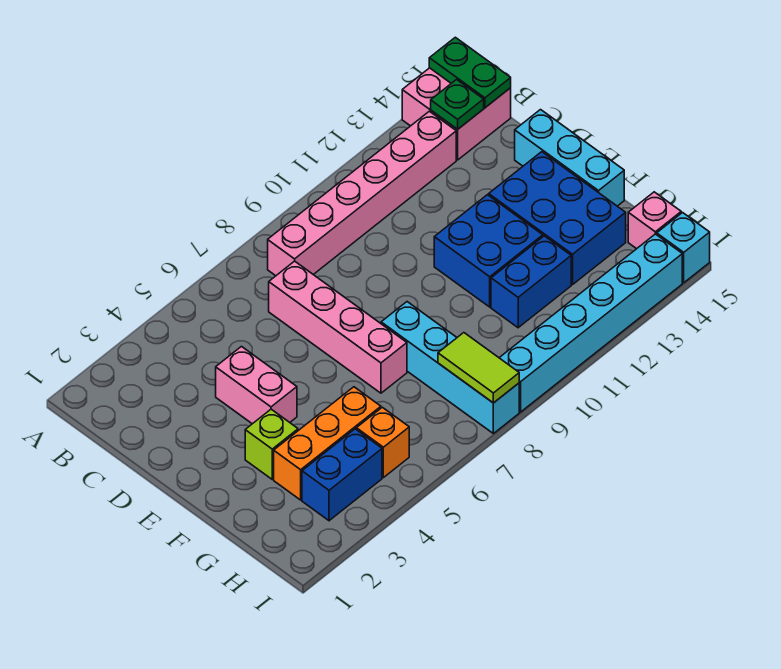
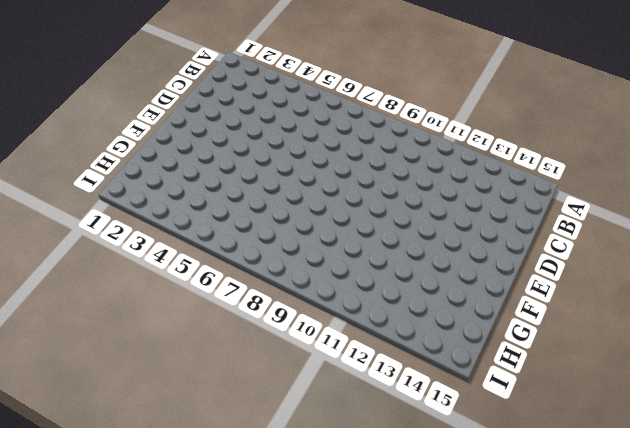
none -> pink 2x2 brick [402,68,511,160]
none -> pink 1x6 brick [268,111,456,276]
none -> pink 1x4 brick [269,261,407,393]

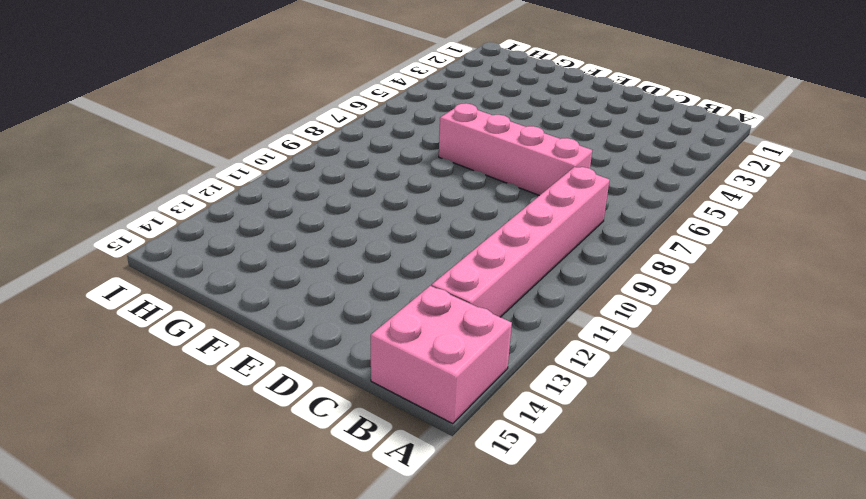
none -> pink 1x2 brick [216,347,297,424]
none -> cyan 1x3 brick [515,110,624,206]
none -> blue 2x2 brick [434,195,543,307]

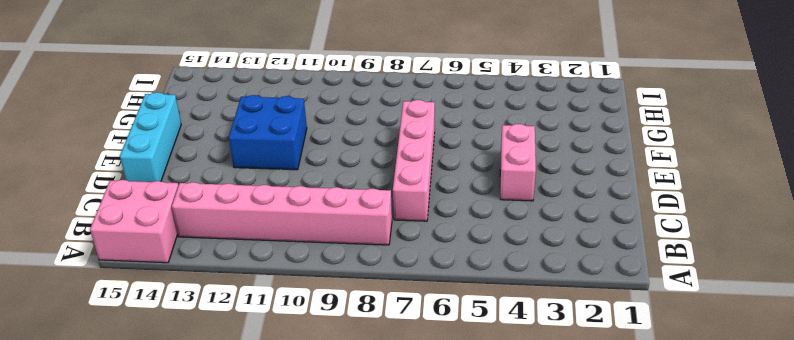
none -> blue 2x3 brick [489,152,626,285]
none -> lime 1x1 brick [245,409,298,479]
none -> cyan 1x4 brick [381,302,519,433]

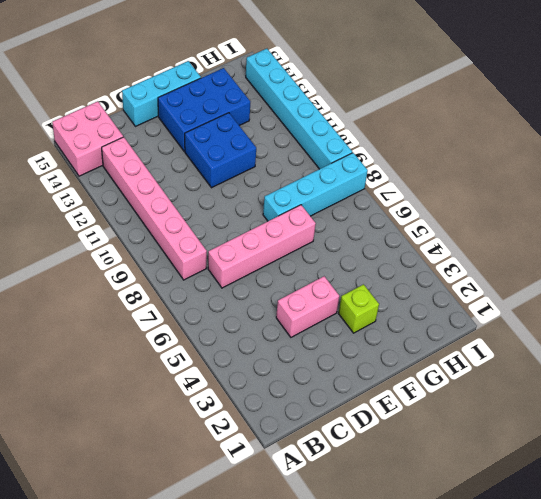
none -> orange 1x3 brick [274,387,381,500]
none -> blue 1x2 brick [491,236,571,328]
none -> blue 1x2 brick [302,429,382,521]

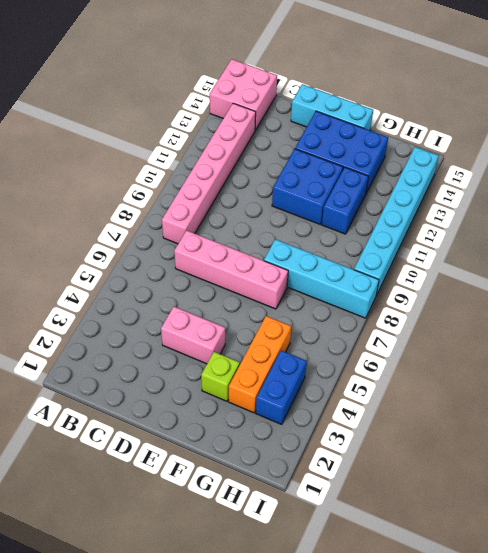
none -> orange 1x1 brick [356,407,409,478]
none -> pink 1x1 brick [628,192,681,249]
none -> cyan 1x1 brick [657,213,710,283]

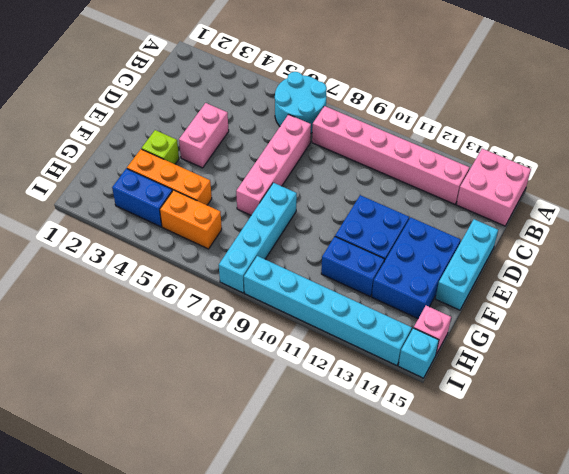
cyan 2x2 round brick [275,72,327,133] -> none
orange 1x2 brick [160,190,222,249] -> orange 1x1 brick [356,407,409,478]
none -> green 1x2 plate [429,37,511,108]
none -> green 1x1 plate [431,80,484,129]
none -> lime 1x2 tile [438,333,519,403]

